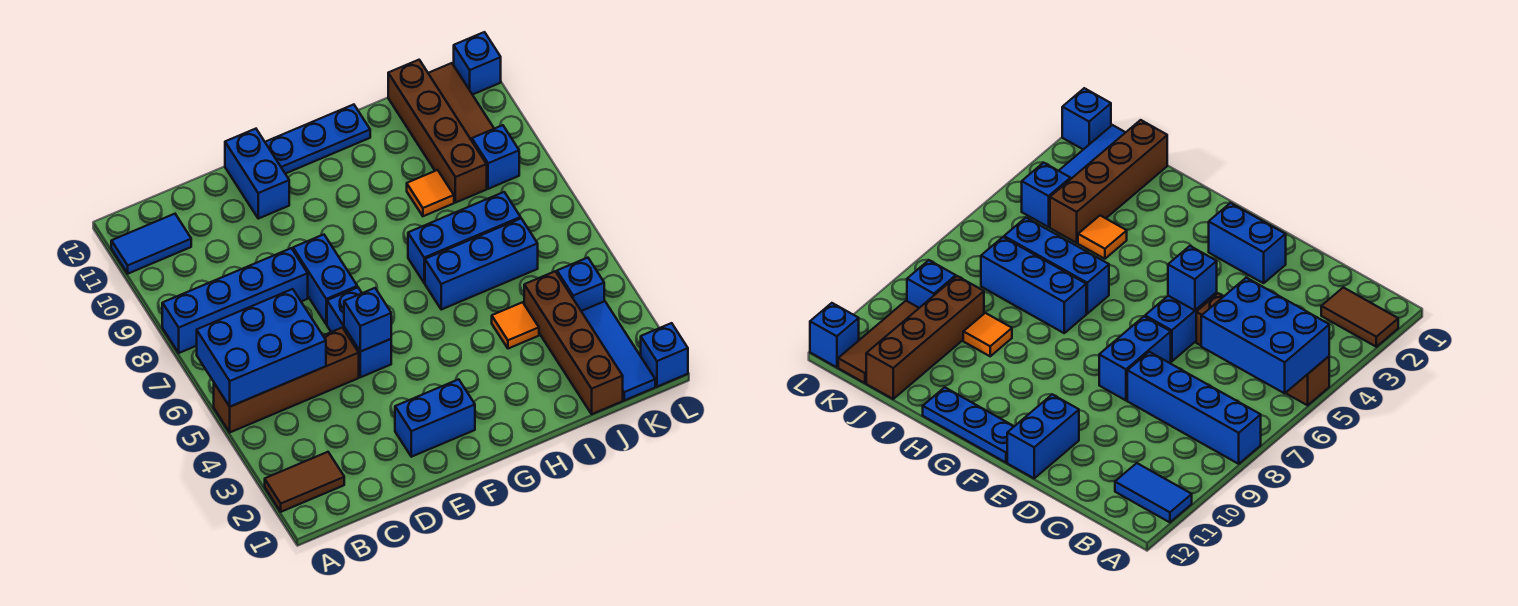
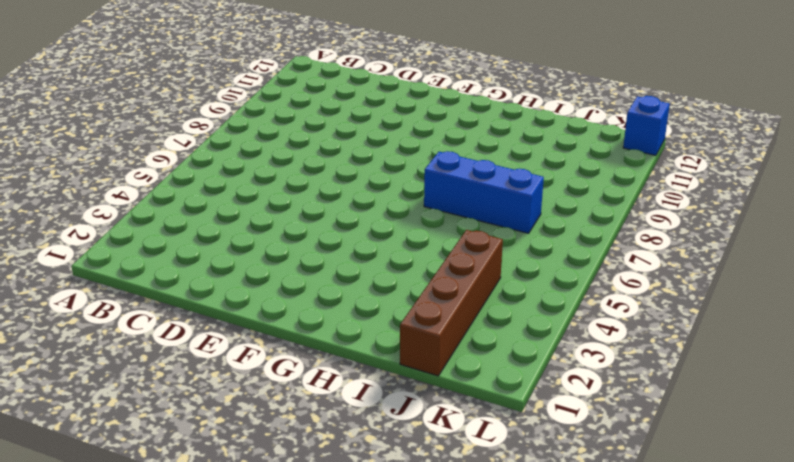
none -> brown 1x2 tile [265,452,344,512]
none -> brown 1x4 brick [214,328,359,432]
none -> blue 1x4 brick [162,248,308,353]

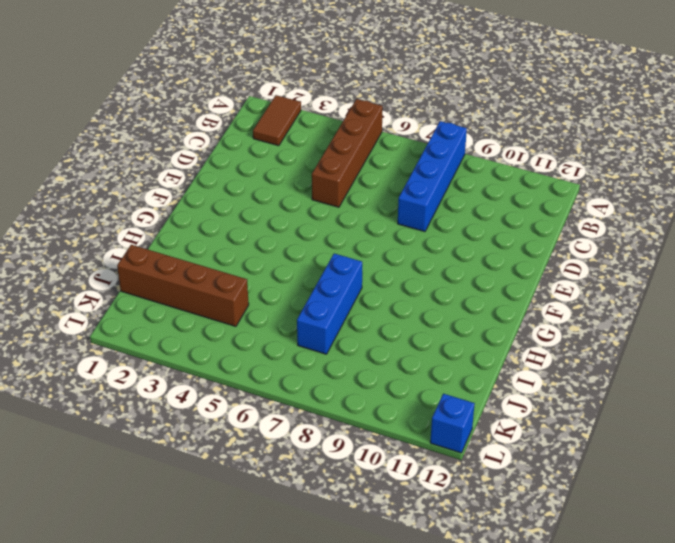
none -> blue 1x2 tile [111,214,191,274]
none -> blue 1x2 brick [395,379,475,457]
none -> blue 1x2 brick [327,287,391,377]

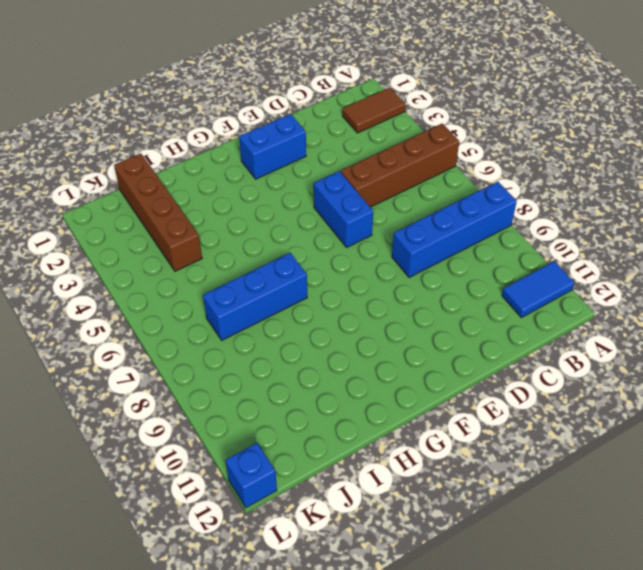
none -> blue 1x2 brick [293,235,357,324]
none -> blue 1x2 brick [225,129,289,219]
none -> blue 1x3 plate [265,105,370,174]

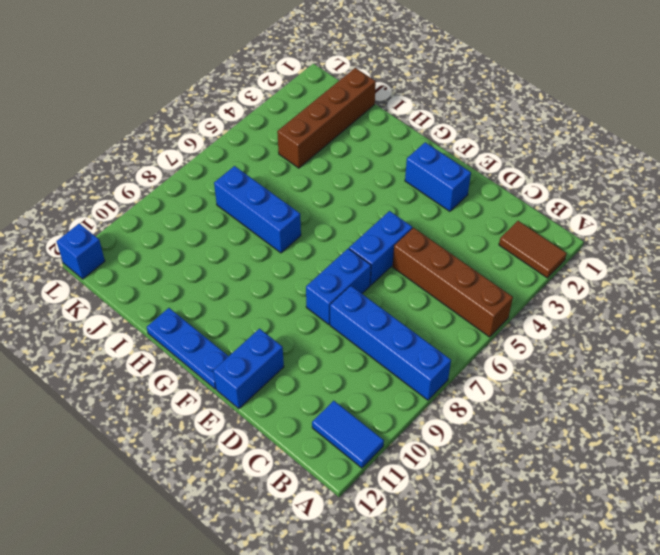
none -> blue 1x3 brick [425,219,538,309]
none -> orange 1x1 tile [492,302,539,349]
none -> orange 1x1 tile [407,170,454,216]

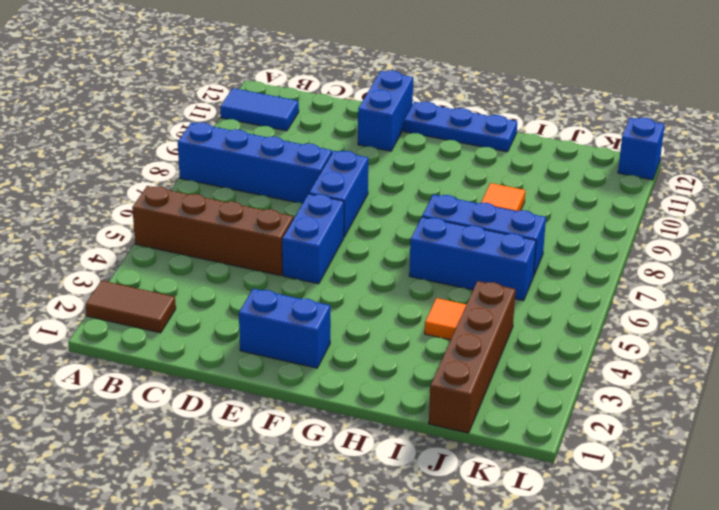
none -> brown 1x4 brick [388,60,487,203]
none -> blue 1x3 tile [581,301,655,400]
none -> blue 1x1 brick [557,258,604,311]

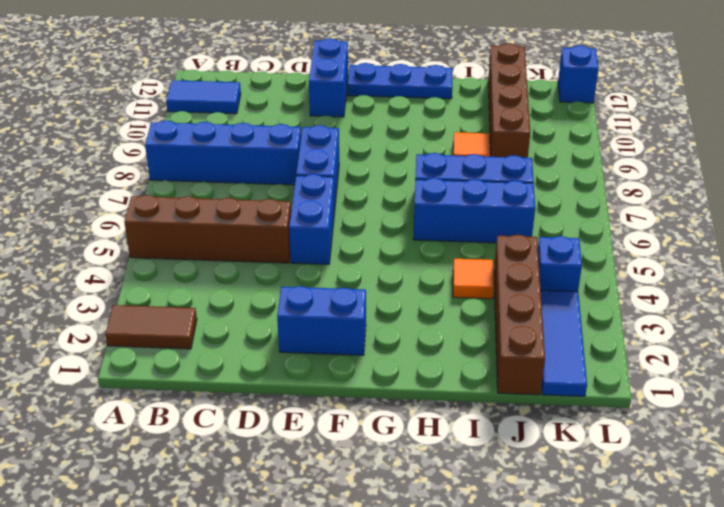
none -> blue 1x1 brick [472,125,519,189]
none -> brown 1x3 tile [428,63,494,141]
none -> blue 1x1 brick [641,323,688,387]

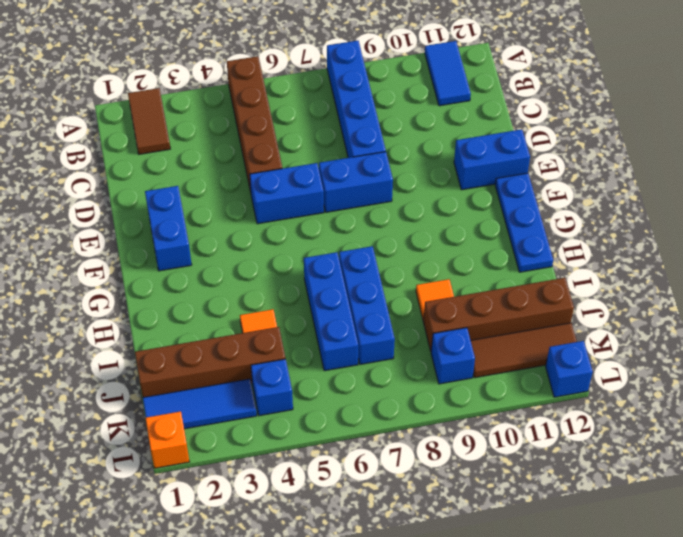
orange 1x1 brick [146,411,189,468] -> blue 1x1 brick [641,323,688,387]
none -> blue 2x3 brick [197,289,326,407]
none -> blue 1x1 brick [344,288,391,352]

